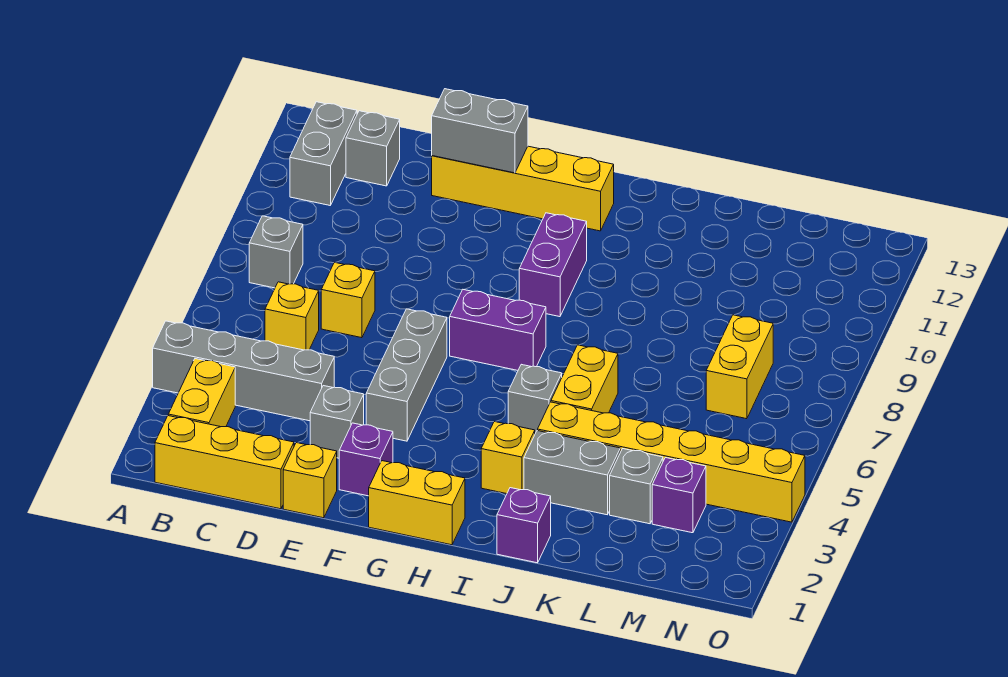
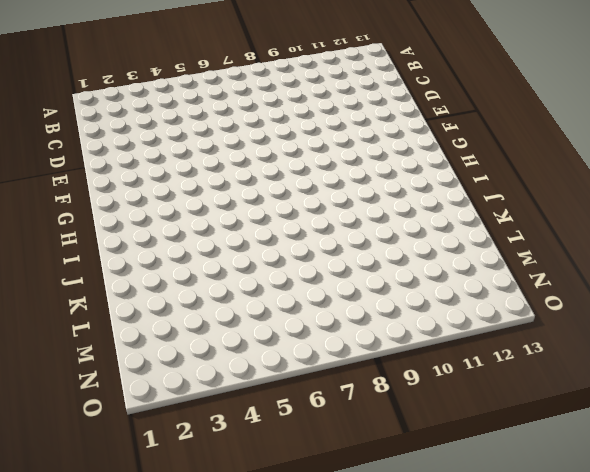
none -> grey 1x4 brick [153,321,334,421]
none -> yellow 1x3 brick [155,416,294,509]
none -> yellow 1x2 brick [168,359,235,427]

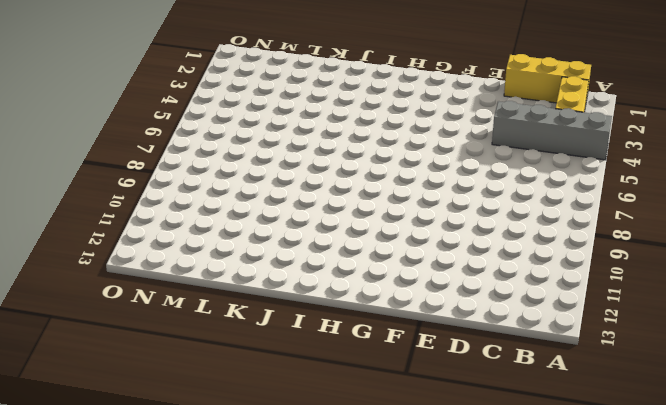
none -> grey 1x1 brick [249,216,303,288]
none -> grey 1x2 brick [290,102,357,205]
none -> yellow 1x1 brick [265,282,319,350]

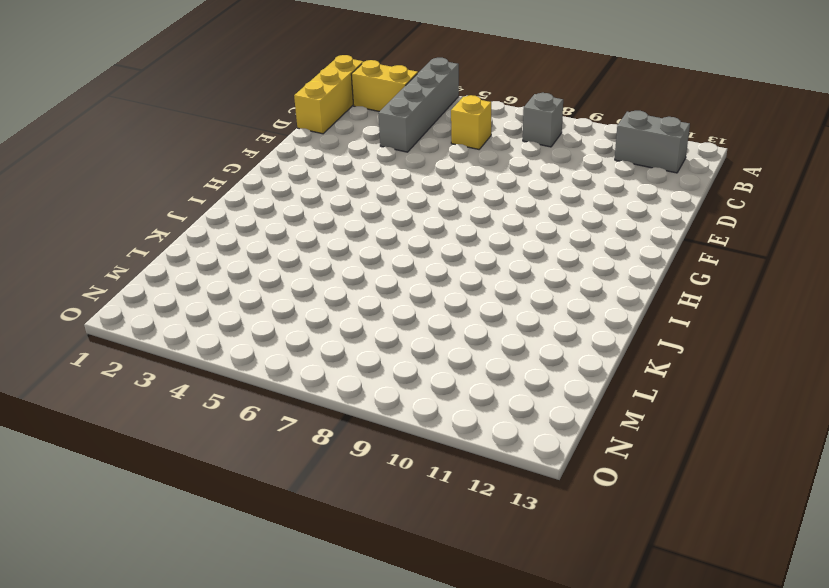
none -> grey 1x1 brick [346,111,400,186]
none -> yellow 1x1 brick [321,262,375,338]
none -> yellow 1x1 brick [283,443,337,518]

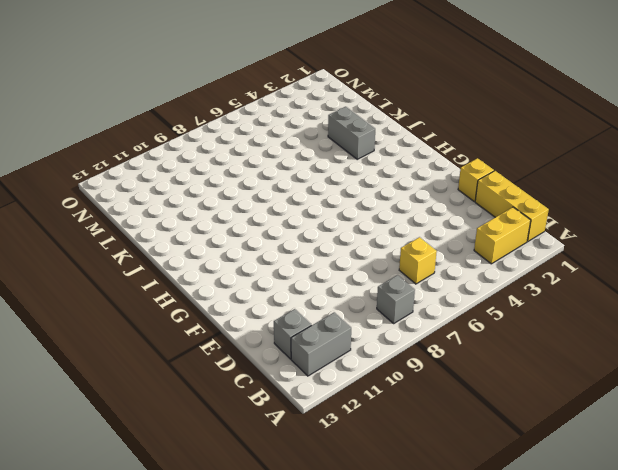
none -> grey 1x4 brick [153,321,334,421]
none -> yellow 1x1 brick [321,262,375,338]
none -> grey 1x1 brick [310,386,364,458]

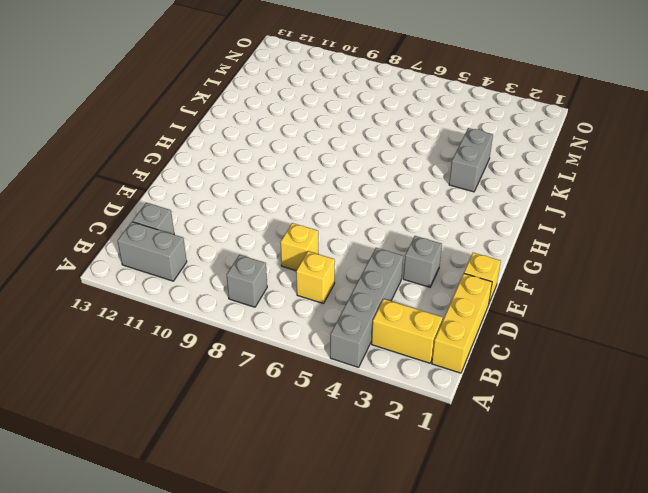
none -> yellow 1x4 brick [432,146,614,231]
none -> purple 1x1 brick [339,423,393,496]
none -> grey 1x3 brick [366,309,447,441]

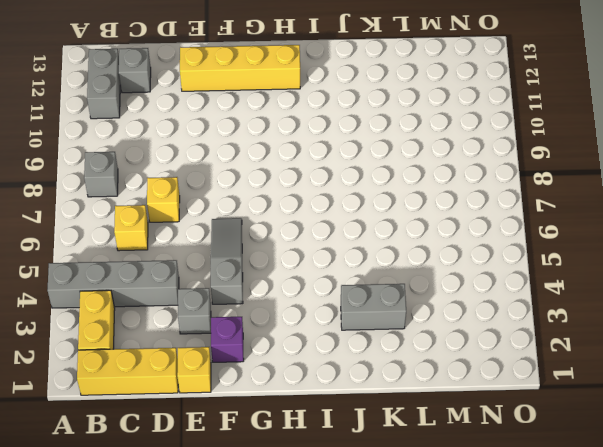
grey 1x3 slope [211,218,243,304] -> grey 1x3 brick [366,309,447,441]
none -> yellow 1x2 brick [369,461,465,545]
none -> purple 1x2 brick [450,289,546,370]
none -> purple 1x2 brick [519,213,587,317]

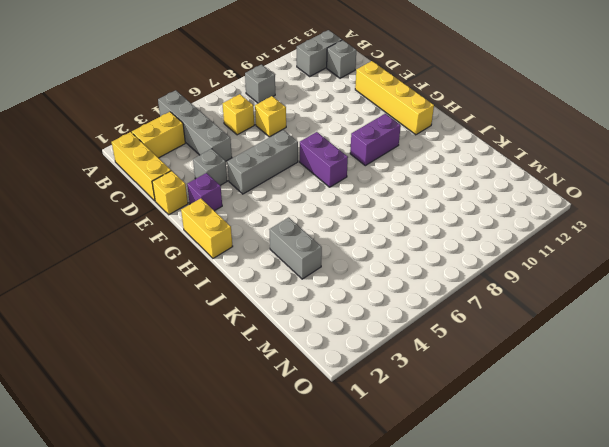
none -> yellow 1x1 brick [481,422,535,494]
none -> grey 1x1 brick [508,364,562,433]
none -> purple 1x1 brick [497,488,551,563]

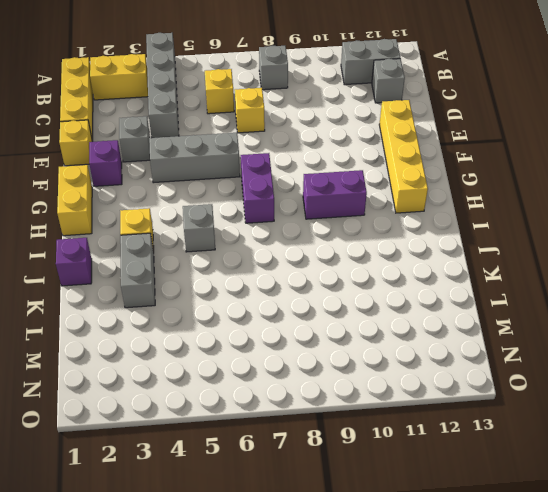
none -> yellow 1x6 brick [538,402,805,522]
none -> yellow 1x2 brick [551,345,618,413]
none -> grey 1x1 brick [610,449,663,524]

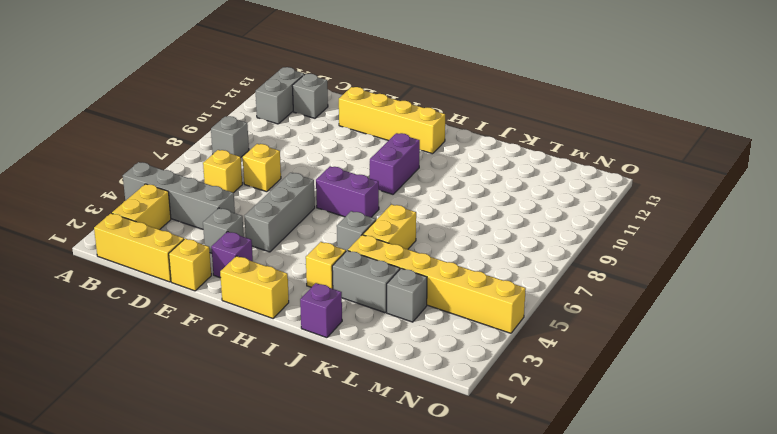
none -> purple 1x1 brick [652,458,706,533]
none -> yellow 1x2 brick [706,315,773,419]
none -> grey 1x2 brick [432,89,528,173]

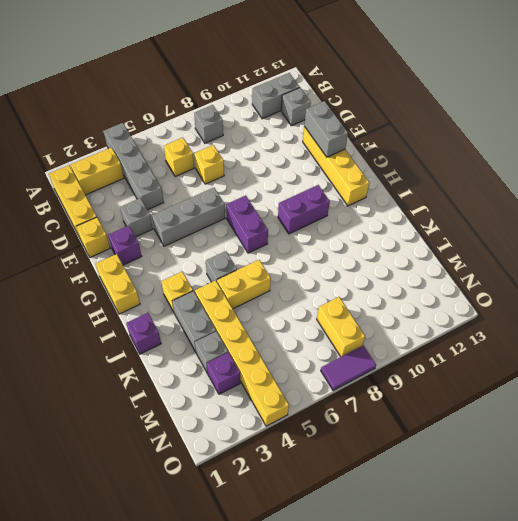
yellow 1x2 brick [317,297,365,357] -> yellow 1x2 brick turned to [706,315,773,419]
purple 1x2 tile [321,345,376,390] -> none

